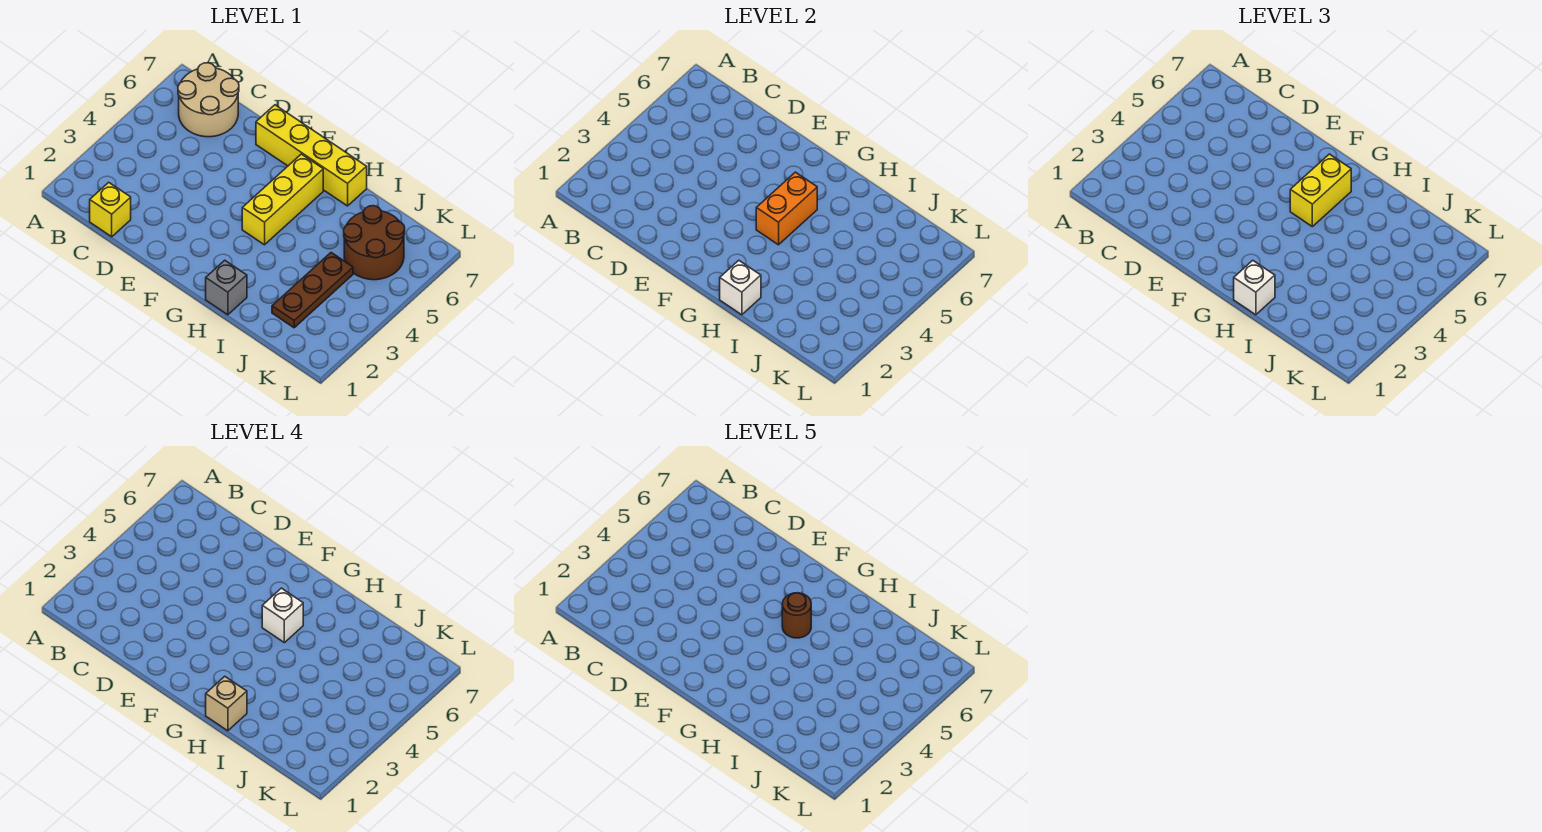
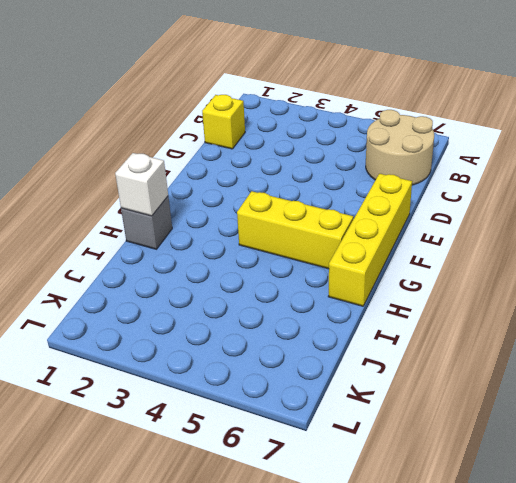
none -> brown 1x3 plate [272,253,353,328]
none -> brown 2x2 round brick [344,206,405,280]
none -> orange 1x2 brick [756,172,817,245]

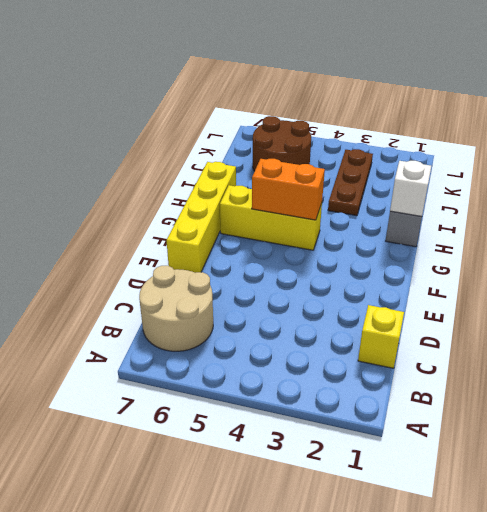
brown 1x3 plate [328,149,373,216] -> brown 1x3 plate turned to [272,253,353,328]
none -> yellow 1x2 brick [1290,154,1351,227]
none -> white 1x1 brick [1234,260,1275,315]
none -> white 1x1 brick [262,588,303,643]

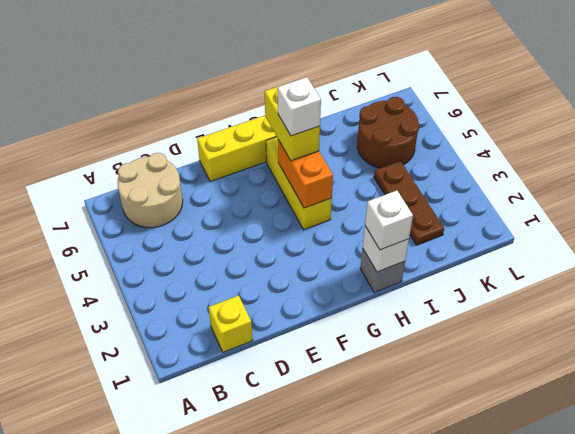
none -> tan 1x1 brick [206,676,247,731]
none -> brown 1x1 round brick [782,593,811,638]

